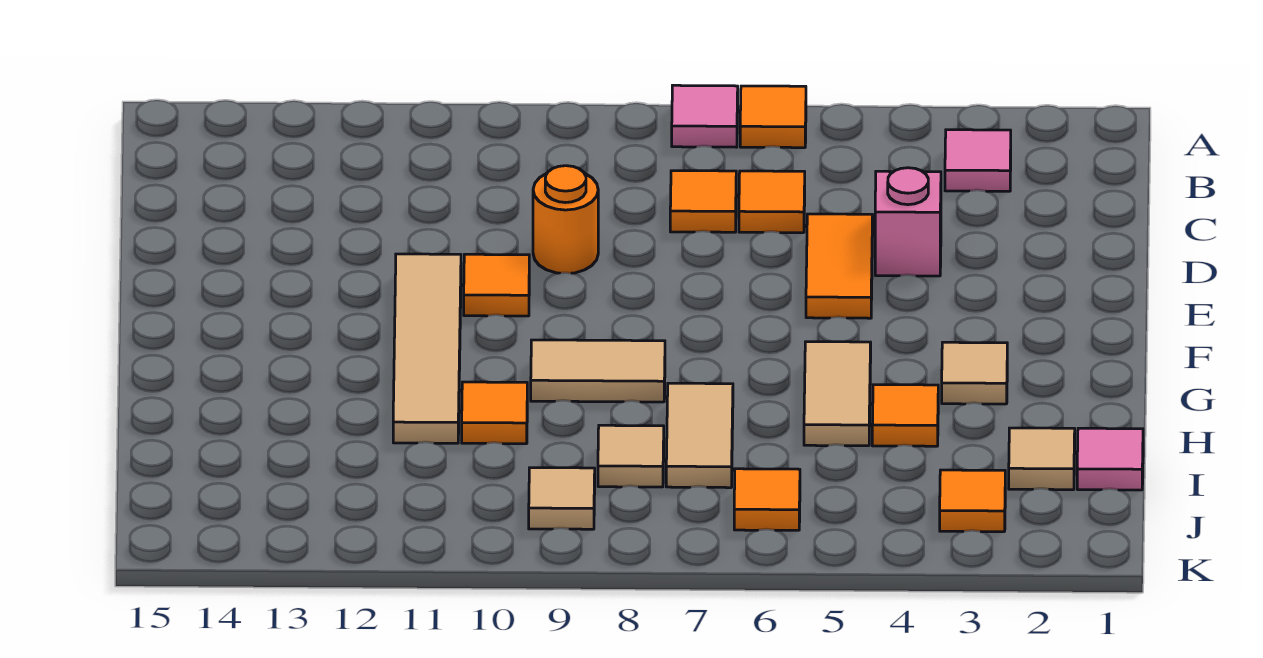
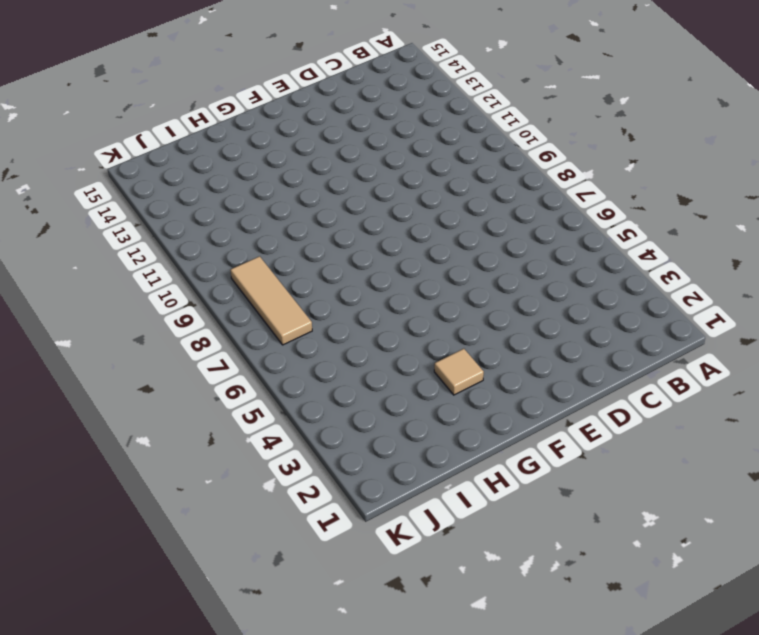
tan 1x3 tile [230,256,312,345] -> tan 1x1 tile [529,468,595,529]
none -> orange 1x1 tile [740,86,806,148]
none -> pink 1x1 tile [672,85,738,147]
none -> pink 1x1 tile [945,130,1011,191]

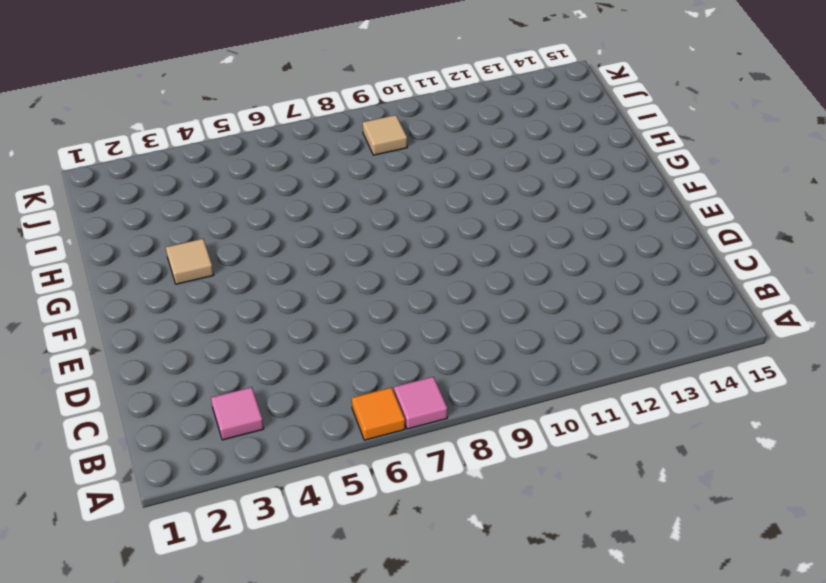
none -> orange 1x1 tile [739,171,805,233]
none -> orange 1x1 tile [670,171,736,232]
none -> pink 1x1 brick [875,168,941,276]

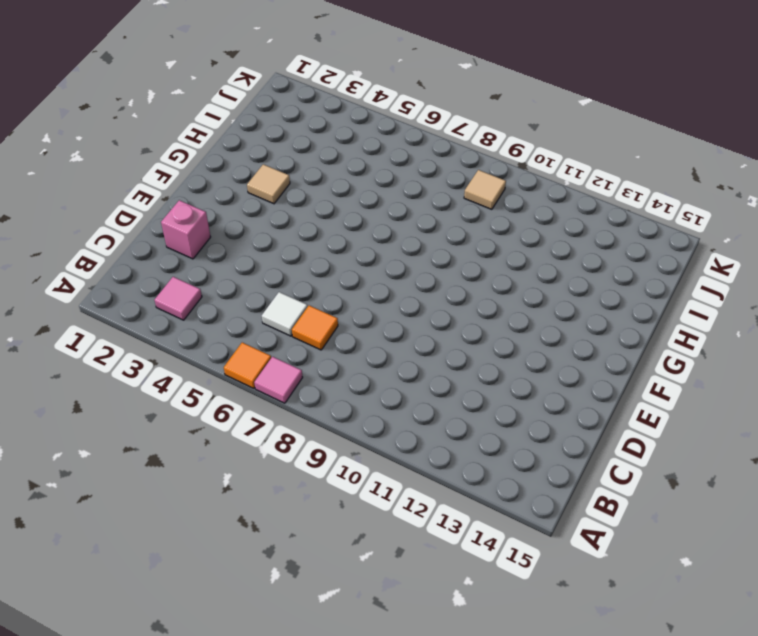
white 1x1 tile [262,292,308,336] -> orange 1x1 tile [739,171,805,233]
pink 1x1 brick [161,200,210,259] -> pink 1x1 brick moved to [875,168,941,276]
none -> orange 1x2 tile [806,214,873,318]
none -> orange 1x1 round brick [533,166,598,273]
none -> orange 1x1 tile [464,254,529,316]

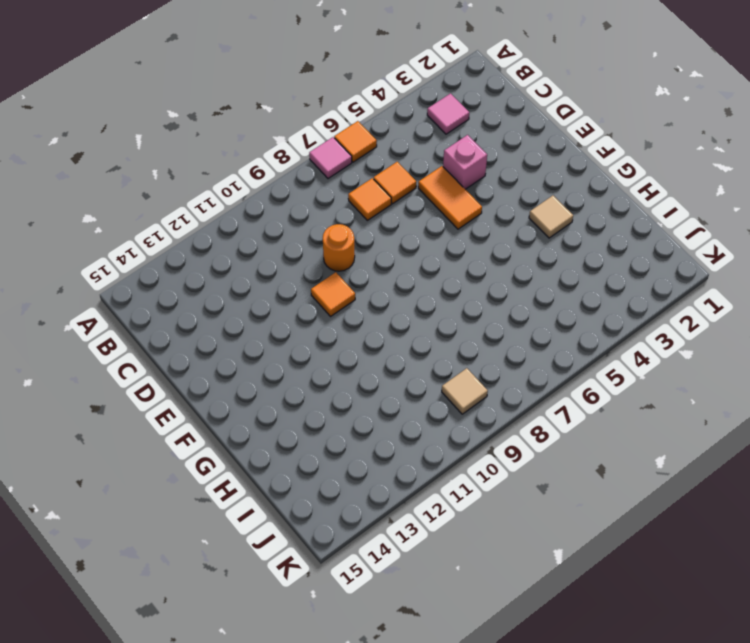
none -> tan 1x4 tile [393,254,461,443]
none -> tan 1x2 tile [804,342,871,446]
none -> tan 1x2 tile [531,340,665,402]

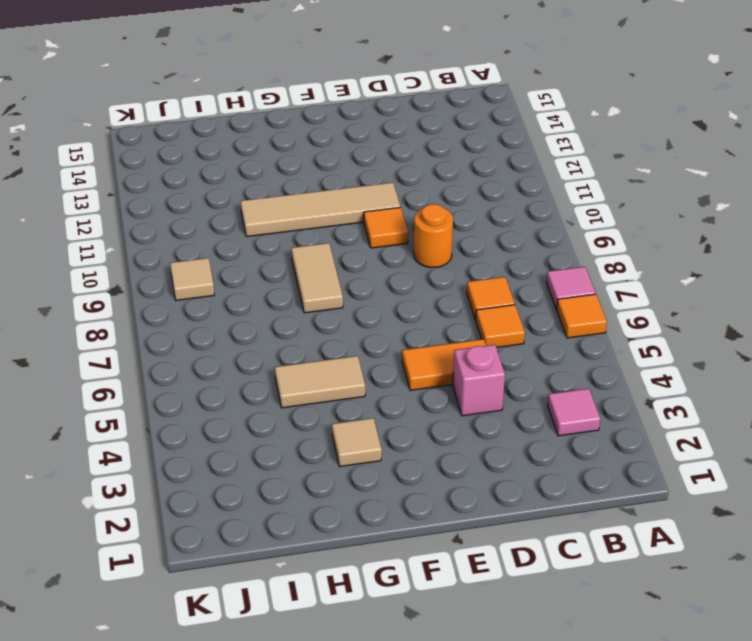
none -> orange 1x1 tile [872,385,938,446]
none -> tan 1x2 tile [666,383,733,488]
none -> orange 1x1 tile [462,382,527,444]

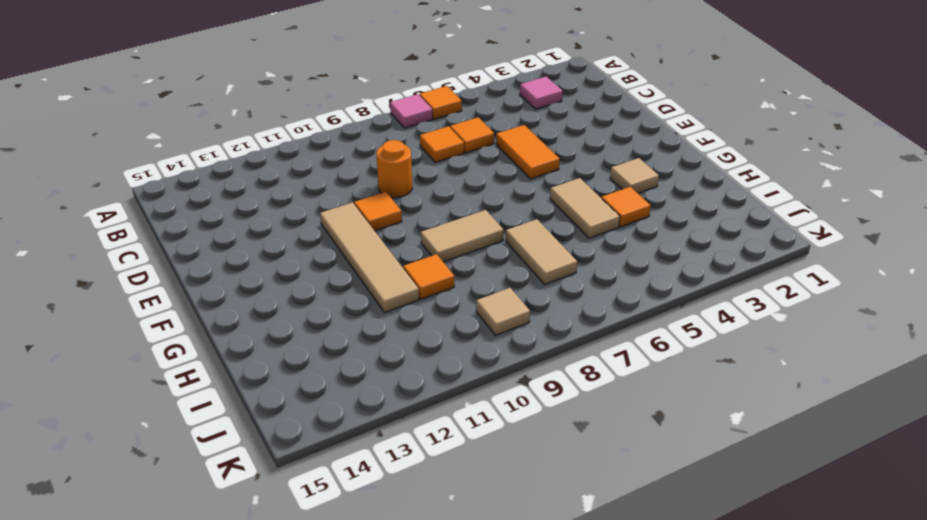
none -> pink 1x1 brick [875,168,941,276]
none -> pink 1x1 tile [1077,428,1143,490]
none -> tan 1x1 tile [1009,428,1075,490]

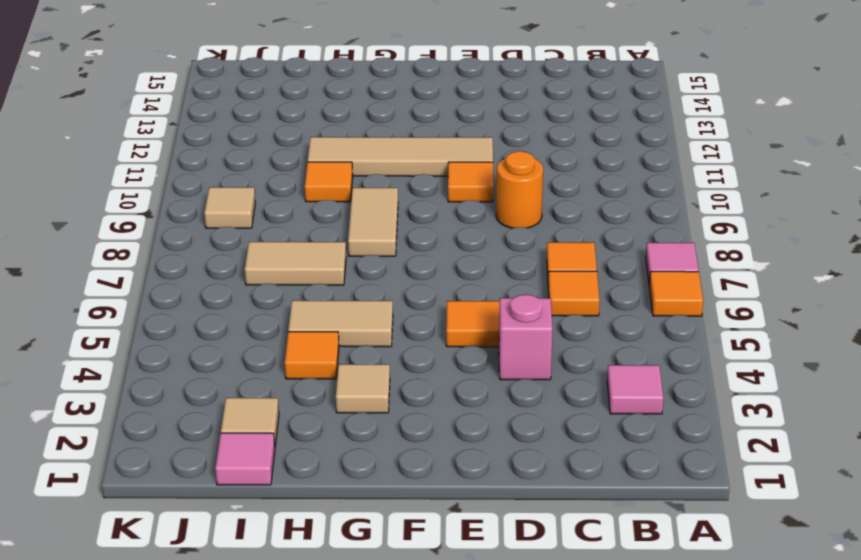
none -> tan 1x1 tile [598,425,664,487]
none -> orange 1x1 tile [940,470,1005,532]
none -> orange 1x1 tile [734,469,800,530]

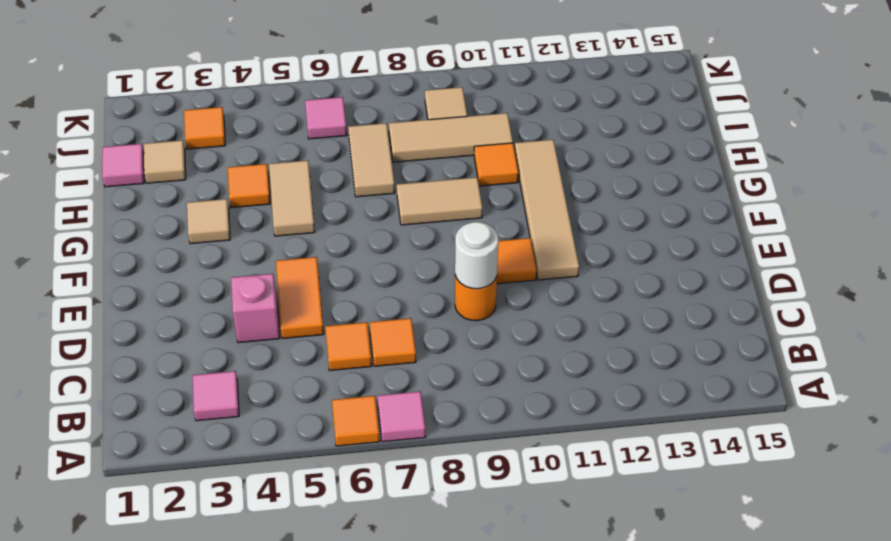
white 1x1 round brick [455,222,498,289] -> none
tan 1x3 tile [389,113,513,162] -> tan 1x1 tile [598,425,664,487]
pink 1x1 tile [305,97,347,139] -> orange 1x1 tile [734,469,800,530]

